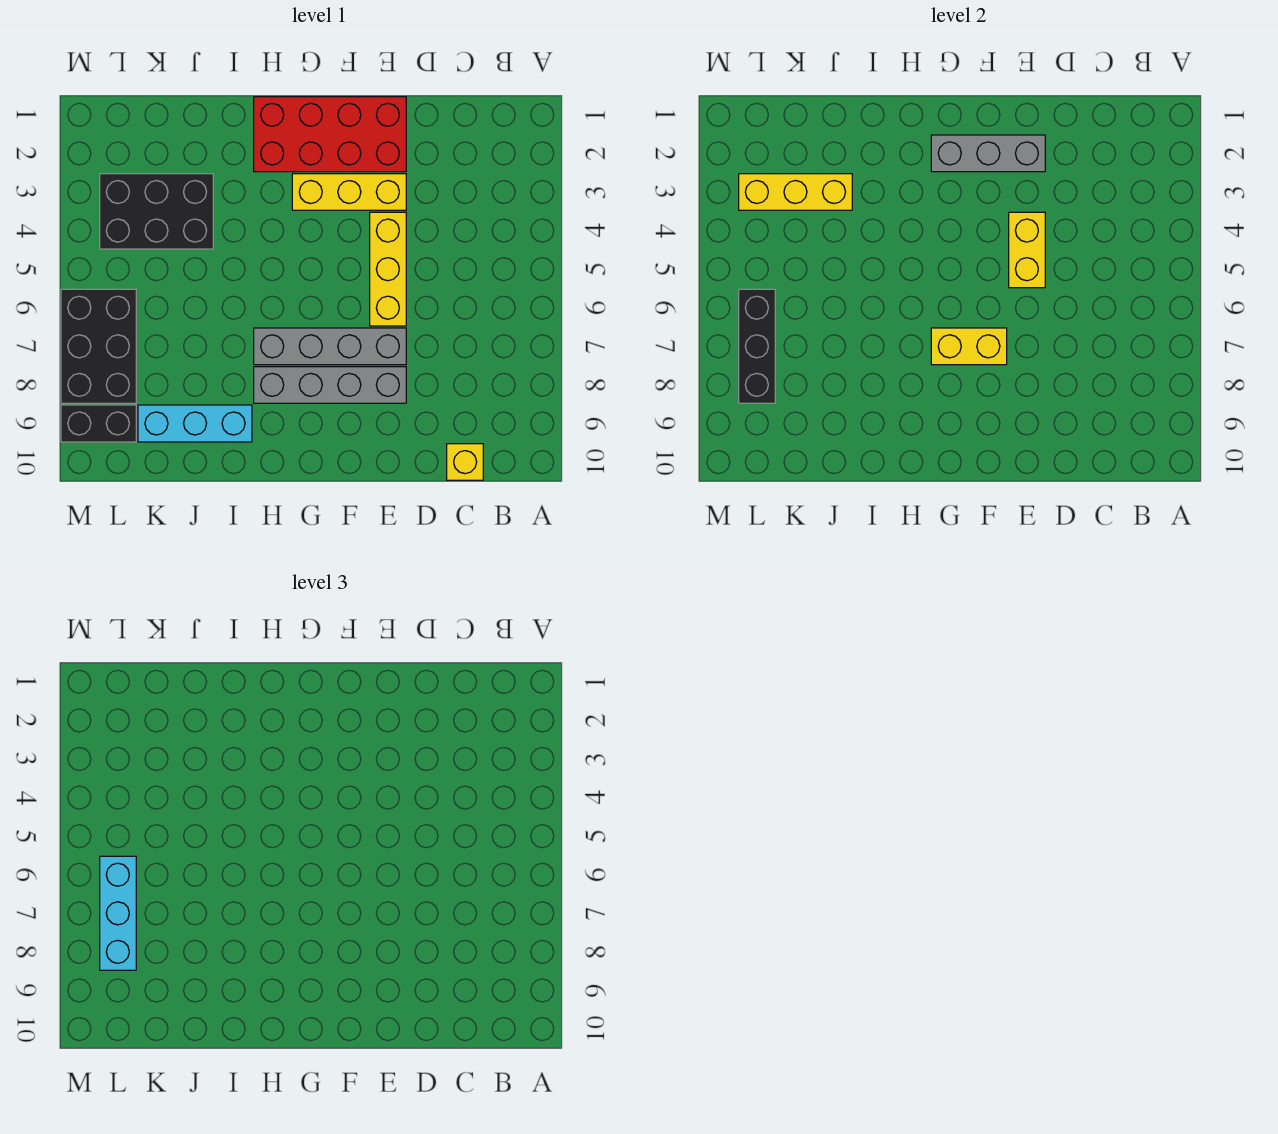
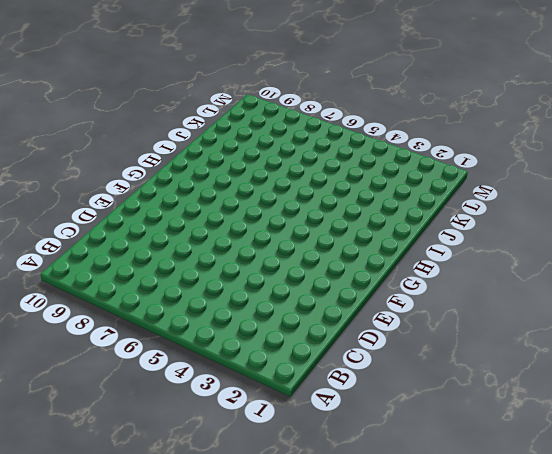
none -> yellow 1x1 brick [447,444,483,480]
none -> red 2x4 brick [254,97,406,172]
none -> yellow 1x3 brick [292,174,406,210]

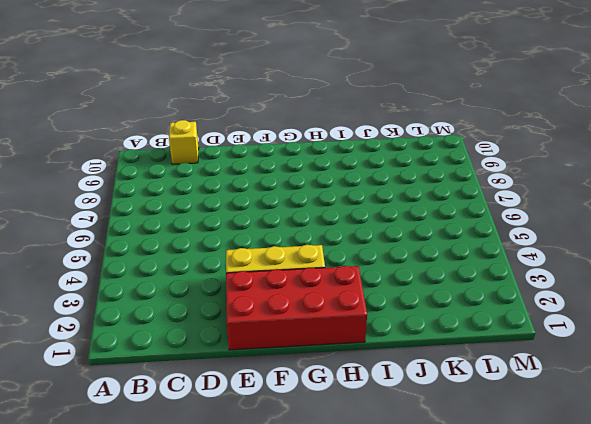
none -> yellow 1x3 brick [370,212,406,326]
none -> grey 1x4 brick [254,328,406,365]
none -> grey 1x4 brick [254,367,406,403]

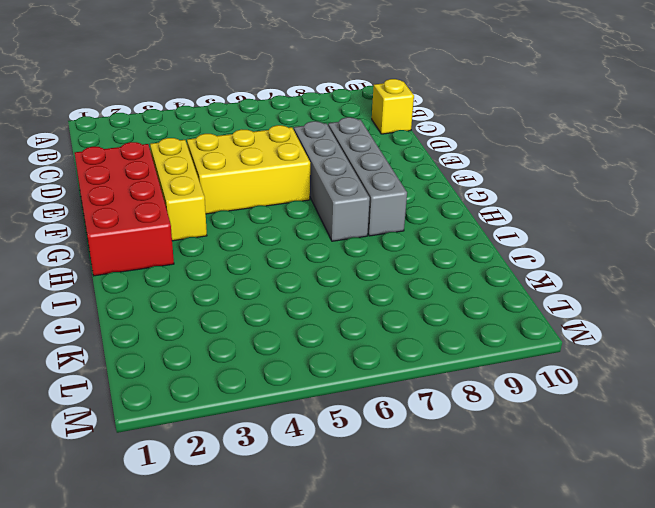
yellow 2x3 brick [187,125,310,214] -> yellow 1x3 brick [370,212,406,326]
none -> cyan 1x3 brick [138,405,252,442]
none -> black 2x3 brick [100,174,213,249]
none -> black 2x3 brick [61,289,136,403]

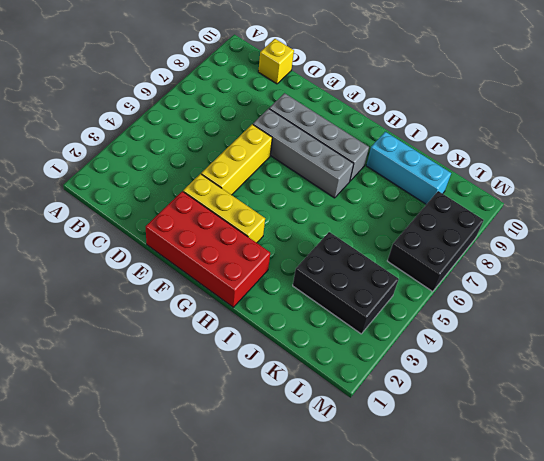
none -> black 1x2 brick [61,405,136,442]
none -> grey 1x3 brick [931,135,1045,172]
none -> yellow 1x2 brick [1009,212,1045,288]

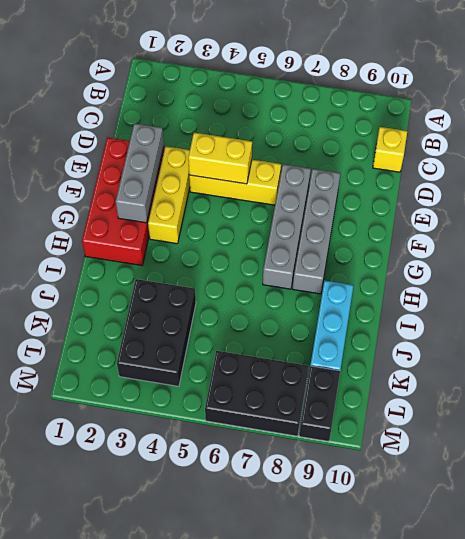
none -> yellow 1x2 brick [931,328,1007,365]
none -> yellow 1x3 brick [739,174,852,210]
none -> black 1x3 brick [739,289,775,403]

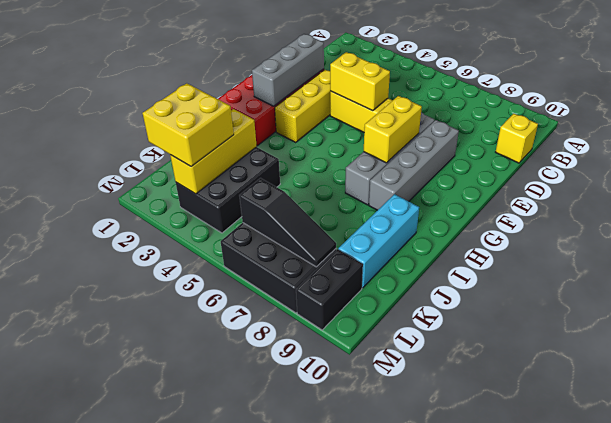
yellow 2x2 brick [142,83,234,166] -> none
black 1x3 slope [239,178,336,267] -> black 1x3 brick [739,289,775,403]
none -> cyan 1x3 brick [100,856,136,970]

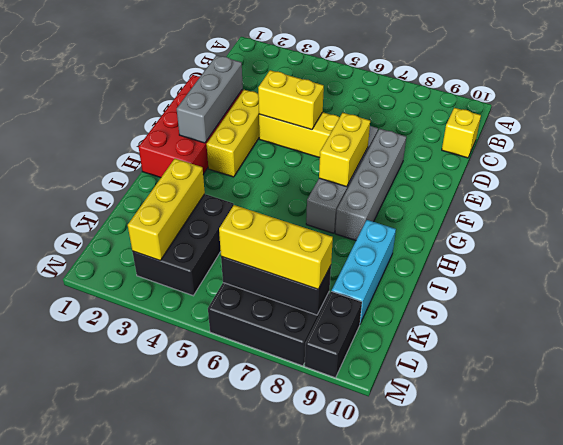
yellow 1x3 brick [219,205,333,289] -> cyan 1x3 brick [100,856,136,970]

